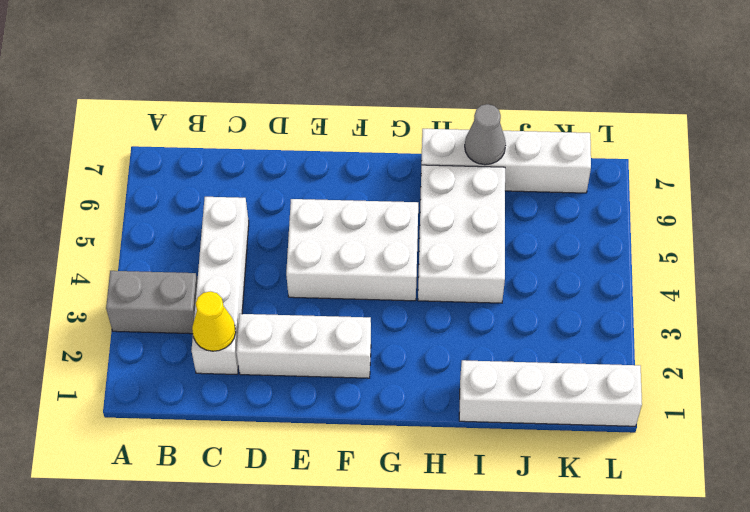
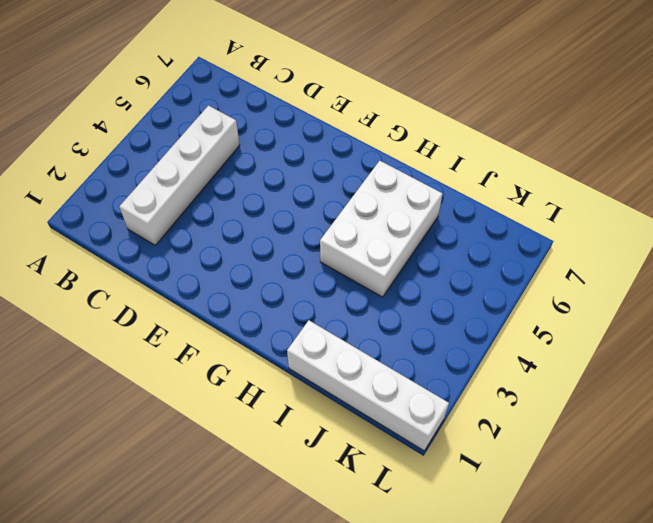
none -> grey 1x2 brick [106,271,197,334]
none -> white 1x3 brick [236,314,371,378]

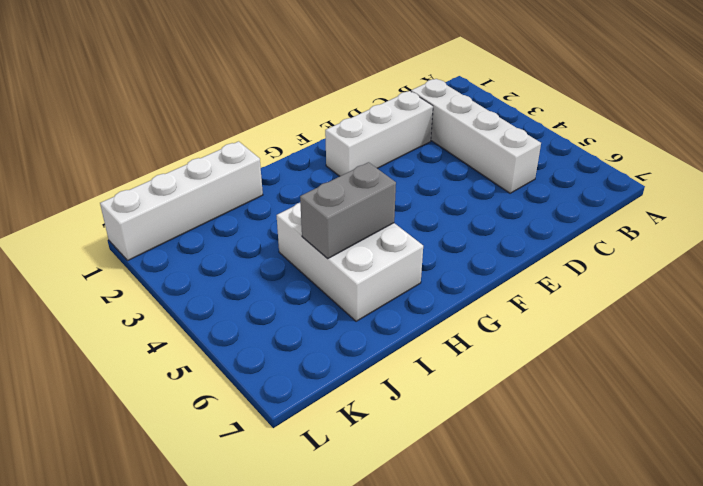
grey 1x2 brick [300,162,396,259] -> grey 1x2 brick moved to [106,271,197,334]
none -> white 2x3 brick [286,199,418,301]
none -> white 1x4 brick [421,129,591,193]

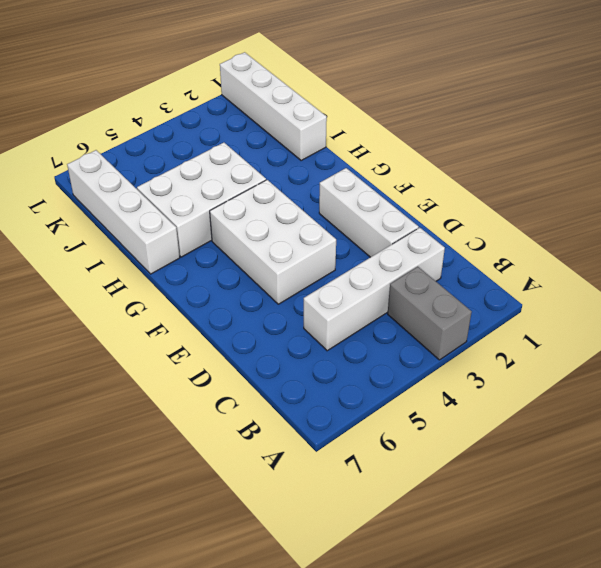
none -> yellow 1x1 cone [192,291,236,351]
none -> grey 1x1 cone [465,104,506,165]

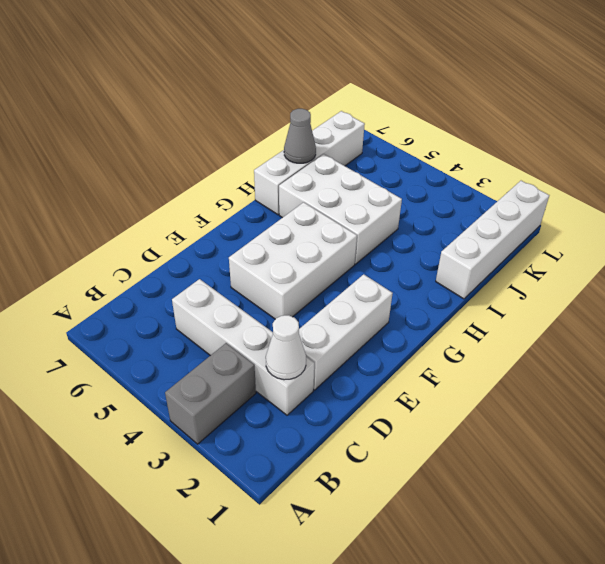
white 1x1 cone [266,315,306,380] -> yellow 1x1 cone [192,291,236,351]

